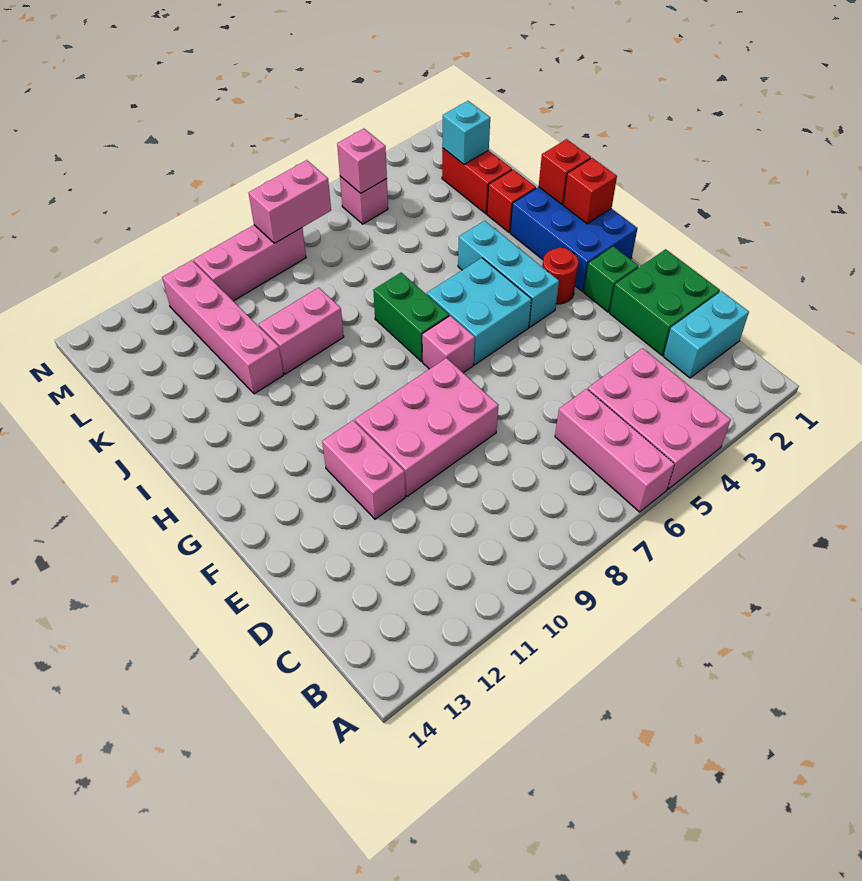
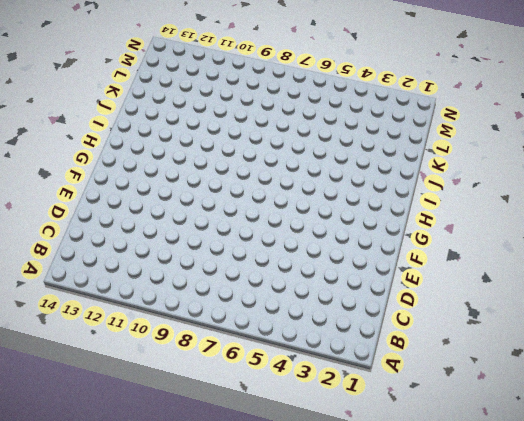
none -> pink 2x3 brick [588,348,731,489]
none -> pink 1x3 brick [555,389,674,512]
none -> cyan 1x2 brick [663,291,749,378]

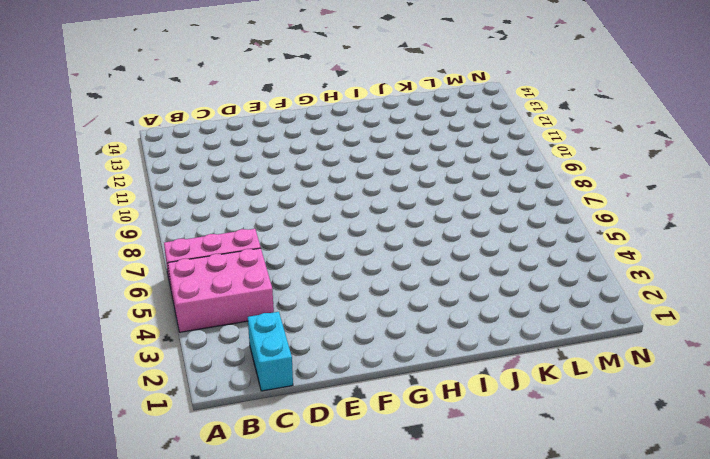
none -> green 2x2 brick [610,249,720,355]
none -> pink 2x3 brick [355,358,498,496]
none -> pink 1x2 brick [322,420,405,519]

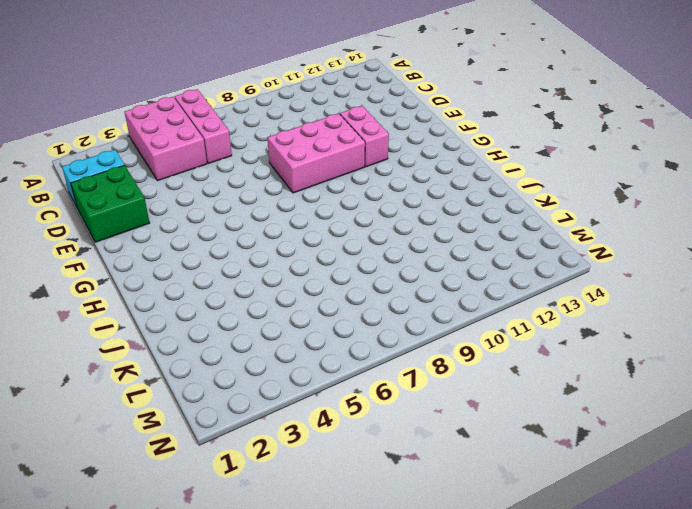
none -> green 1x1 brick [584,246,639,312]
none -> blue 2x3 brick [510,187,638,291]
none -> red 1x1 round brick [542,248,578,304]

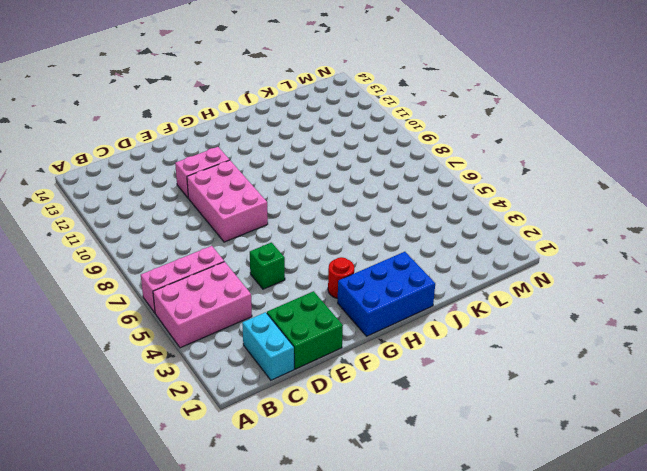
green 1x1 brick [250,243,285,289] -> green 1x1 brick moved to [584,246,639,312]
none -> cyan 1x3 brick [458,221,559,327]
none -> cyan 2x2 brick [427,258,532,365]
none -> pink 1x1 brick [422,316,475,373]

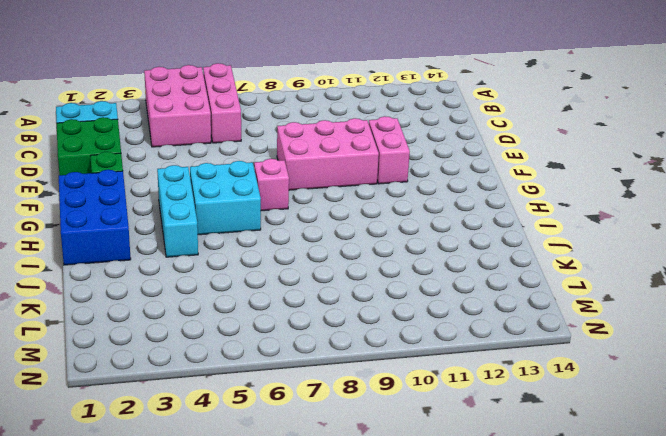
none -> red 1x1 round brick [542,248,578,304]
none -> green 1x2 brick [373,273,449,361]
none -> red 1x1 brick [487,169,536,232]

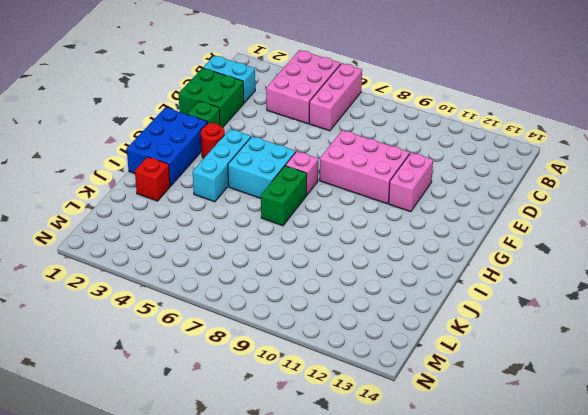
none -> pink 1x2 brick [259,287,344,374]
none -> pink 1x4 brick [162,260,284,394]
none -> red 1x2 brick [442,148,512,214]

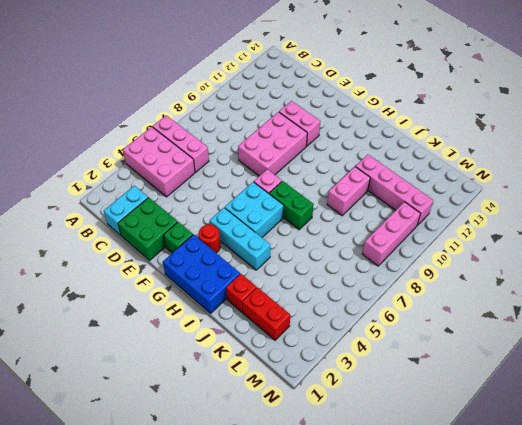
none -> pink 1x1 brick [340,176,388,224]
none -> red 1x1 brick [563,158,617,224]
none -> red 1x1 brick [539,139,591,204]

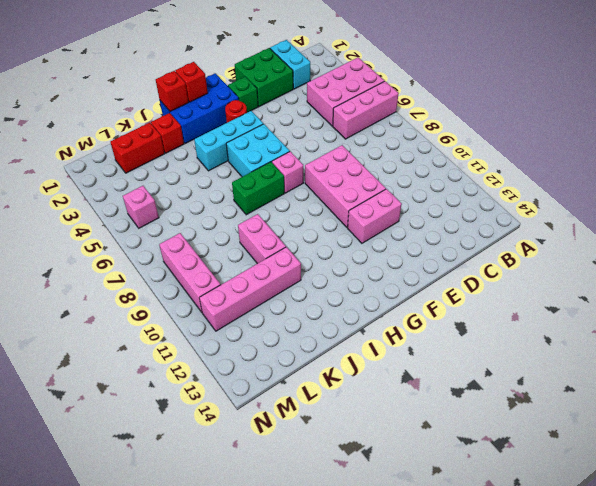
none -> cyan 1x1 brick [442,101,490,164]
none -> pink 1x1 brick [337,129,387,193]
none -> pink 1x2 brick [249,160,331,243]

